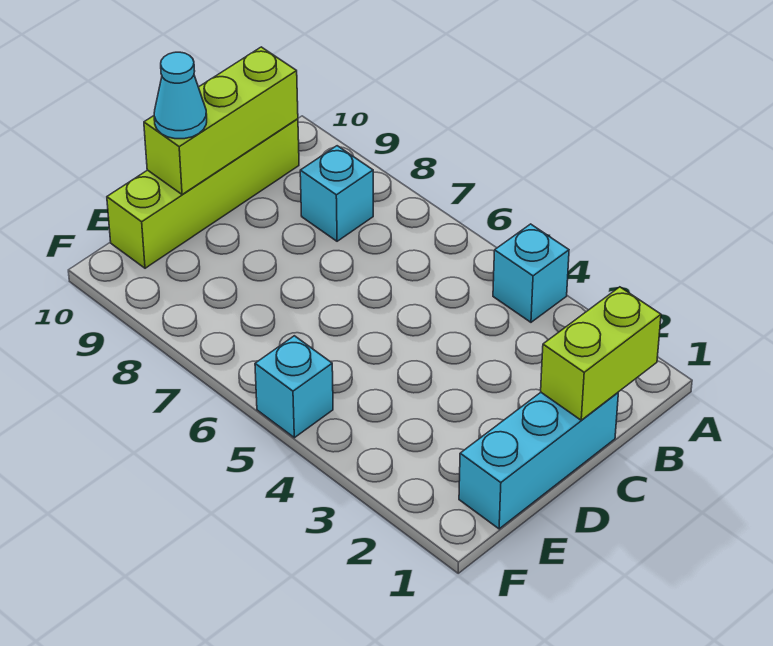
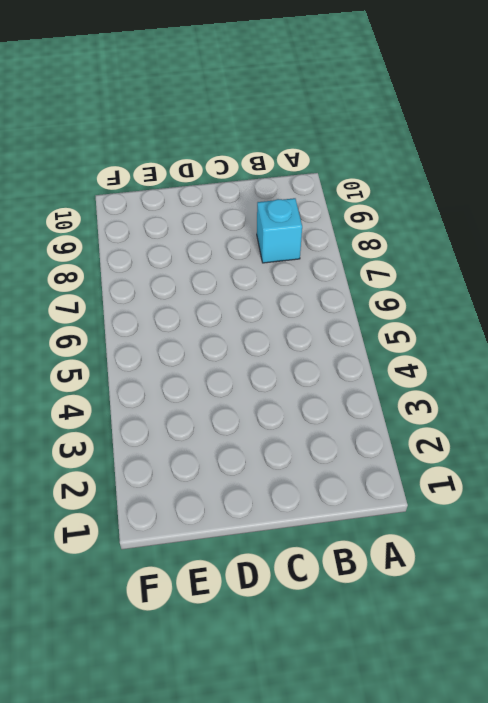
none -> cyan 1x1 brick [493,224,569,322]
none -> lime 1x4 brick [107,119,299,268]

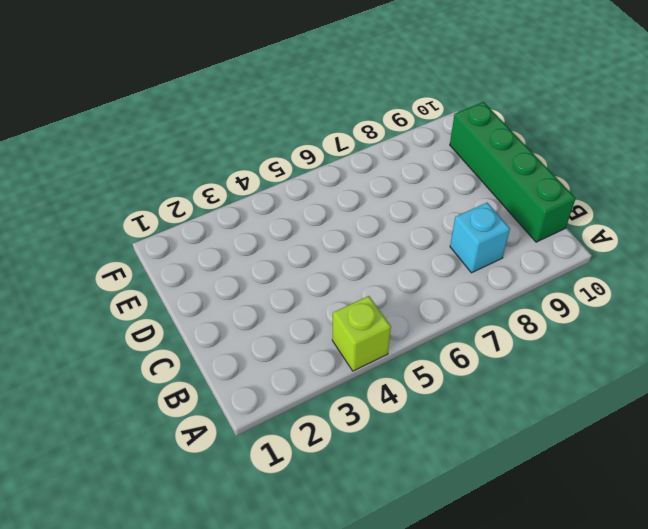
lime 1x1 brick [332,296,391,371] -> cyan 1x1 brick [493,224,569,322]
green 1x4 brick [450,102,576,242] -> lime 1x4 brick [107,119,299,268]
none -> cyan 1x3 brick [459,393,618,529]
none -> cyan 1x1 brick [255,336,333,438]

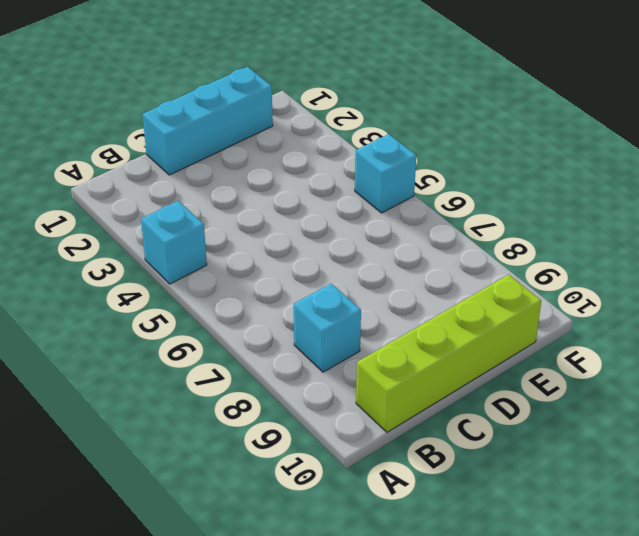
none -> lime 1x2 brick [541,287,661,420]
none -> lime 1x3 brick [144,47,298,195]

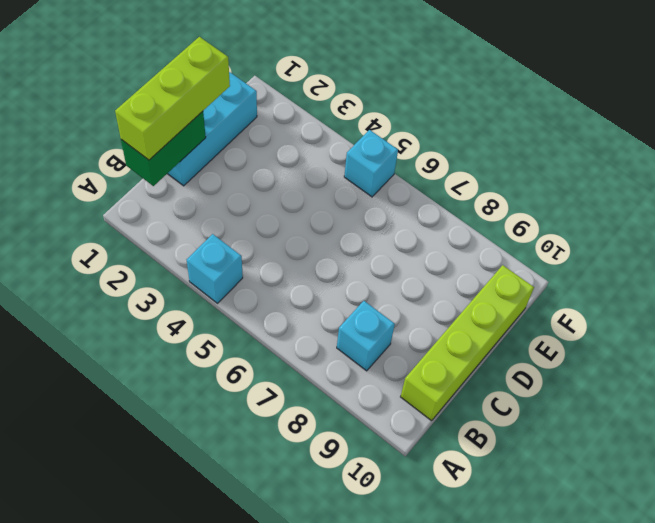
green 1x2 brick [121,111,206,186] -> lime 1x2 brick [541,287,661,420]
lime 1x3 brick [115,37,230,160] -> lime 1x3 brick moved to [144,47,298,195]
none -> cyan 1x1 cone [154,52,207,139]

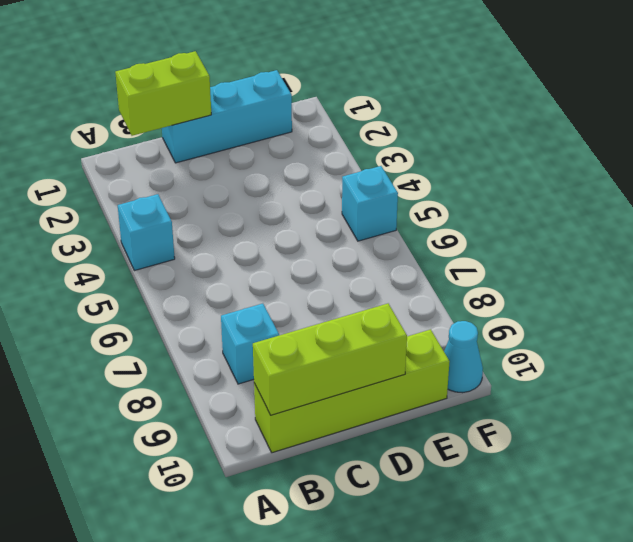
cyan 1x1 cone [444,321,483,393] -> cyan 1x1 cone moved to [154,52,207,139]

